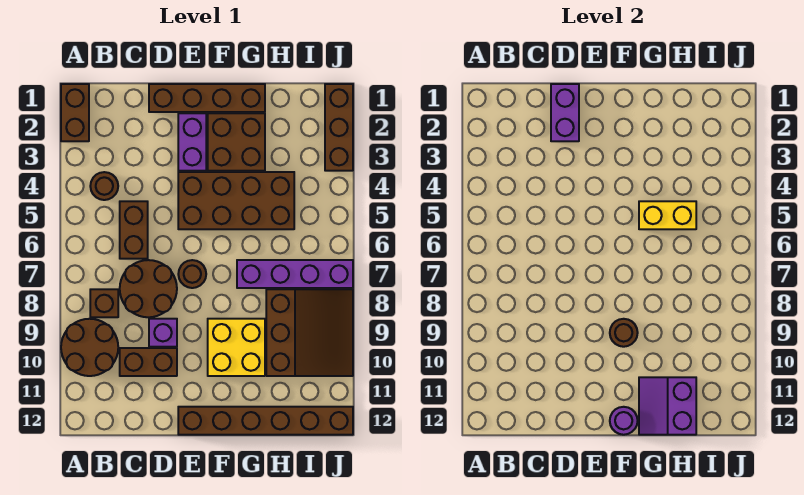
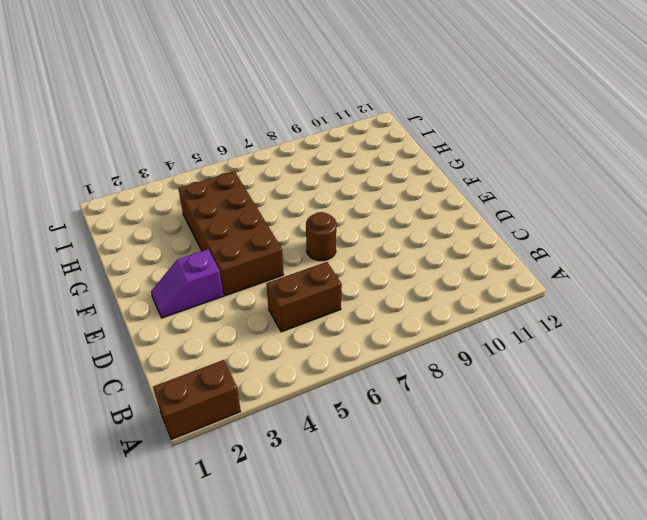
purple 1x2 slope [151,249,223,318] -> purple 1x2 brick [178,113,206,171]
none -> brown 2x2 round brick [61,319,118,376]
none -> brown 1x1 round brick [90,172,118,200]
none -> brown 1x1 brick [90,289,118,317]

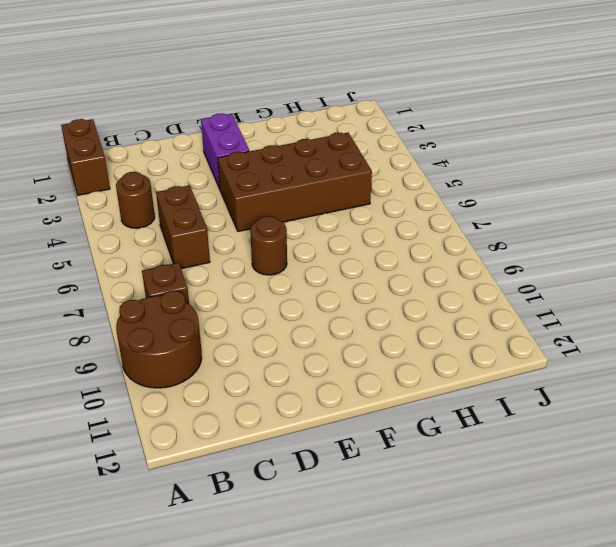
none -> brown 2x2 round brick [120,260,177,317]
none -> brown 1x2 brick [120,348,177,376]
none -> brown 1x4 brick [149,84,265,112]

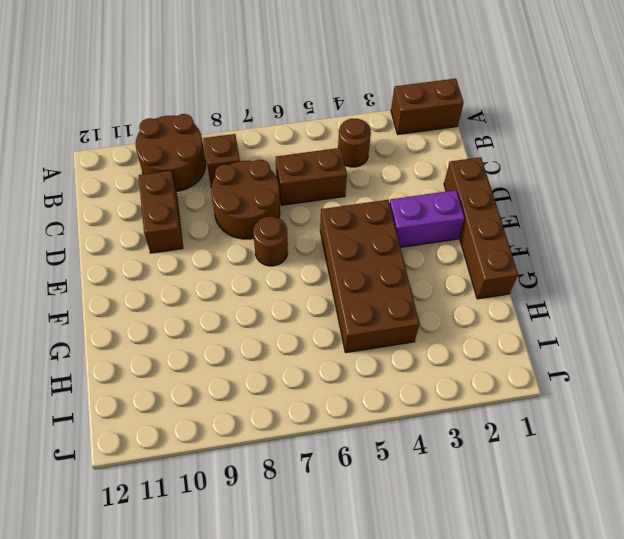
none -> purple 1x1 brick [149,319,177,347]
none -> brown 1x6 brick [178,407,353,435]
none -> brown 2x2 brick [208,113,265,171]

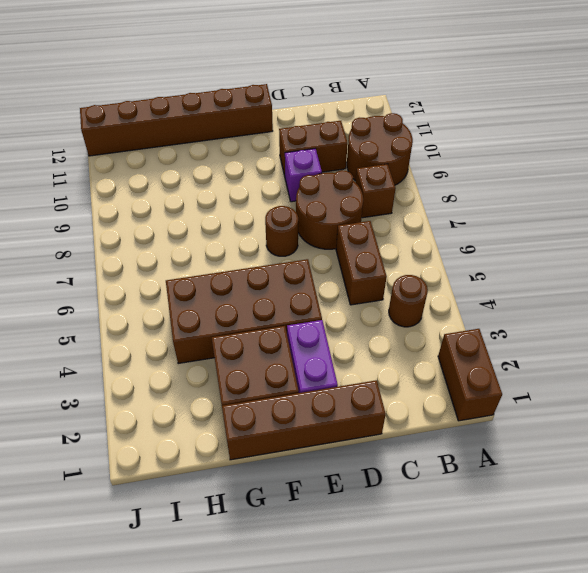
none -> yellow 2x2 brick [208,319,265,376]
none -> purple 1x4 brick [237,260,353,288]
none -> brown 3x3 slope [266,289,353,376]

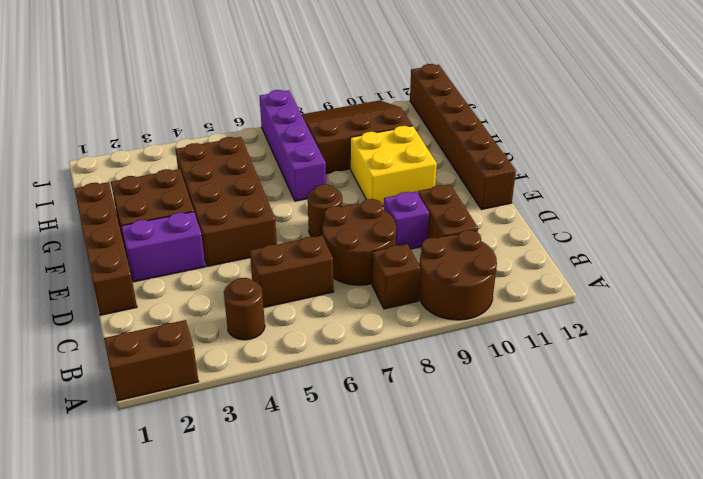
none -> brown 1x3 brick [325,84,353,171]
none -> purple 1x2 brick [551,84,579,141]
none -> brown 1x1 round brick [610,319,638,347]

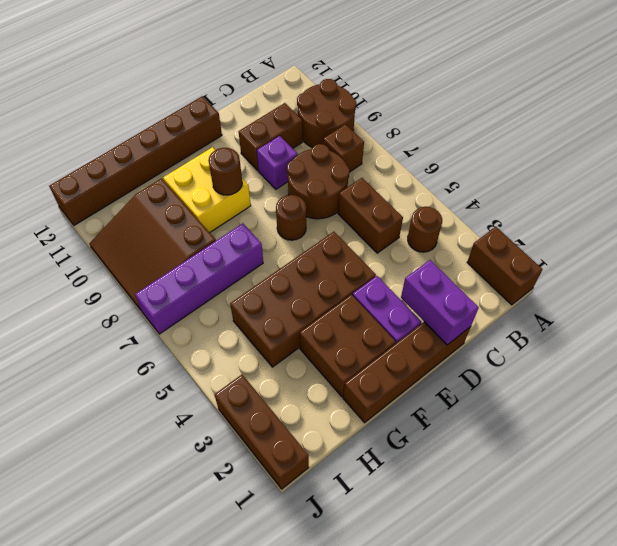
none -> purple 1x1 round brick [610,407,638,435]
none -> yellow 1x2 brick [639,201,696,229]
none -> purple 2x2 slope [639,377,696,435]

